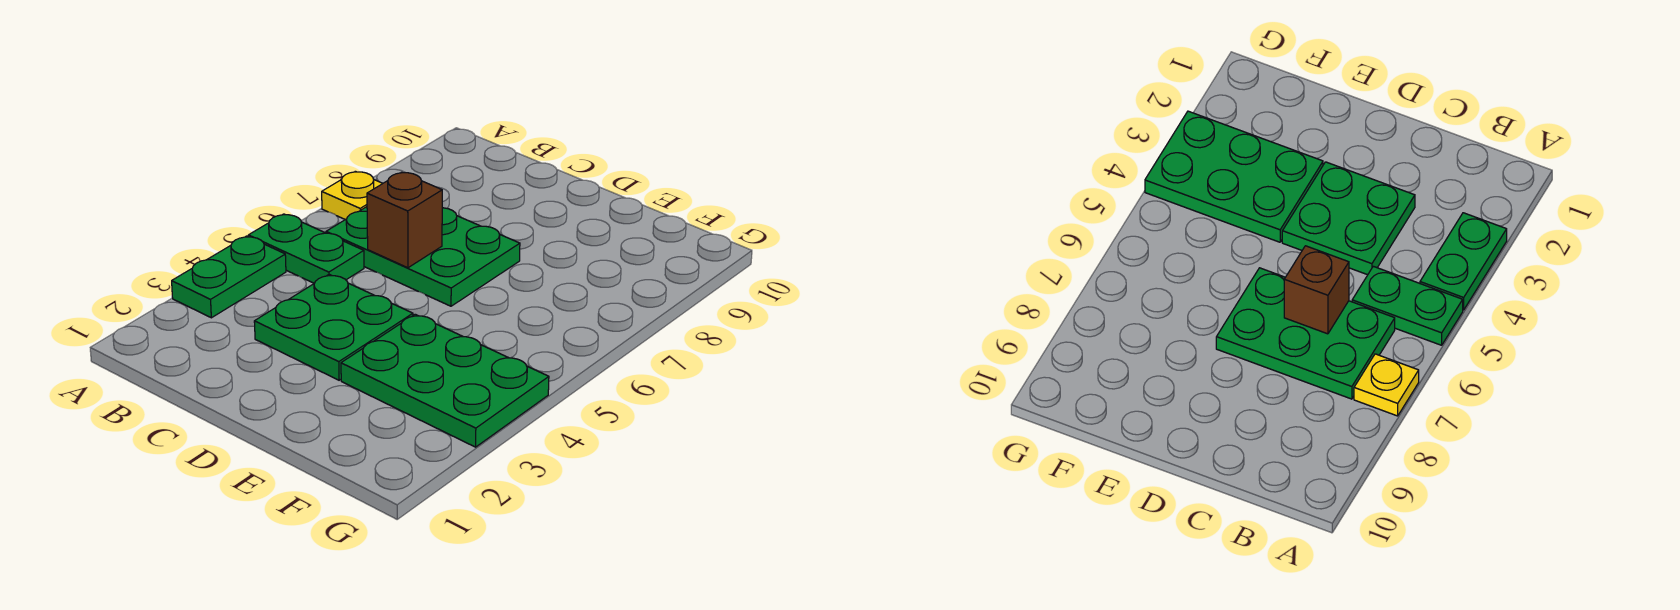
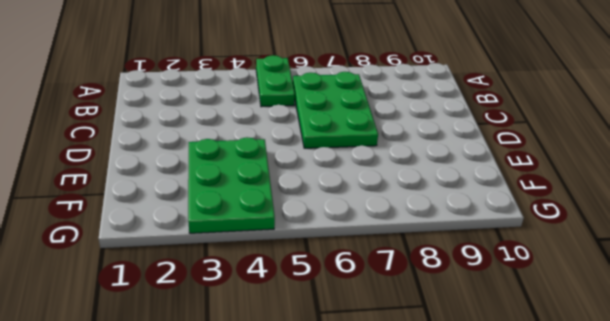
none -> green 1x2 plate [172,236,286,318]
none -> yellow 1x1 plate [322,171,383,220]

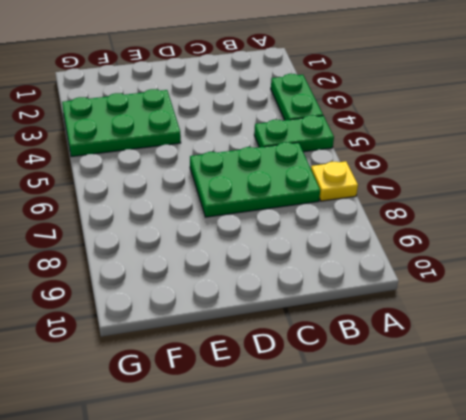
none -> green 2x2 plate [254,274,413,380]
none -> brown 1x1 brick [367,172,442,268]

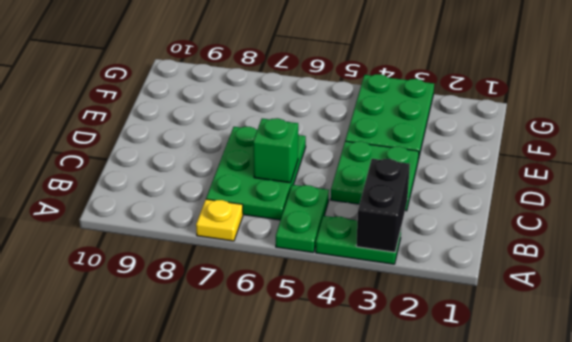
black 1x2 brick [356,159,410,252] -> none
green 1x1 brick [253,118,298,183] -> brown 1x1 brick [367,172,442,268]

